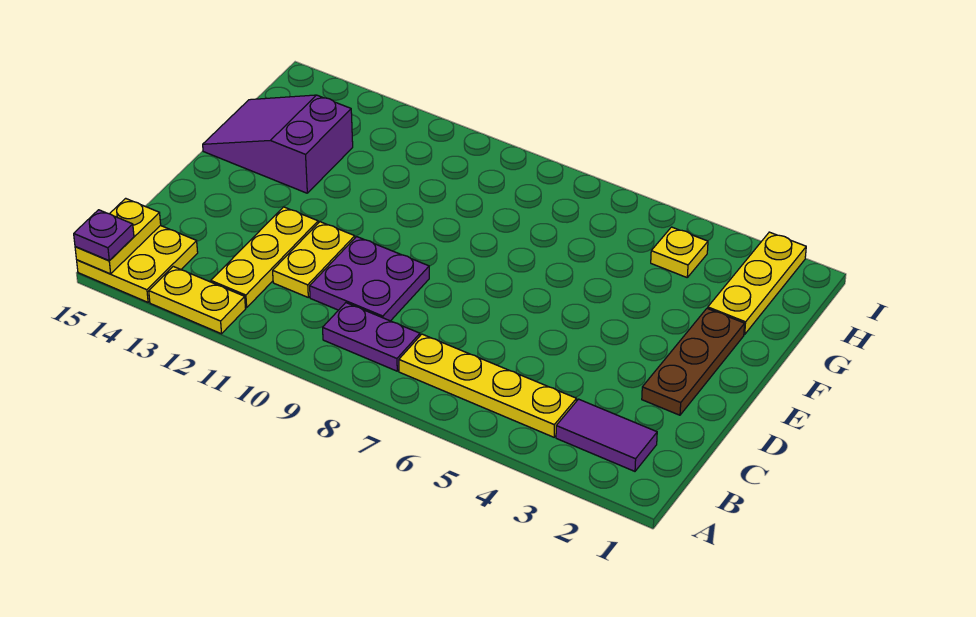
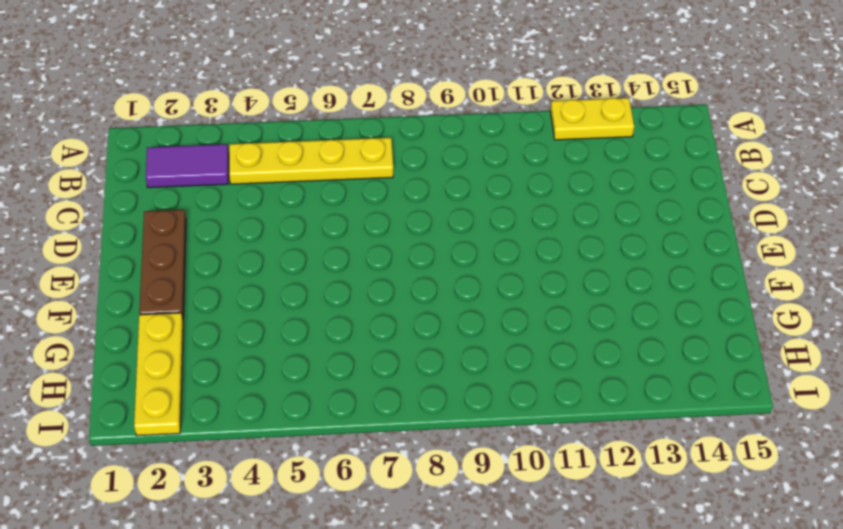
none -> yellow 2x2 plate [77,225,198,302]
none -> purple 1x2 plate [323,303,420,371]
none -> yellow 1x3 plate [211,207,318,308]

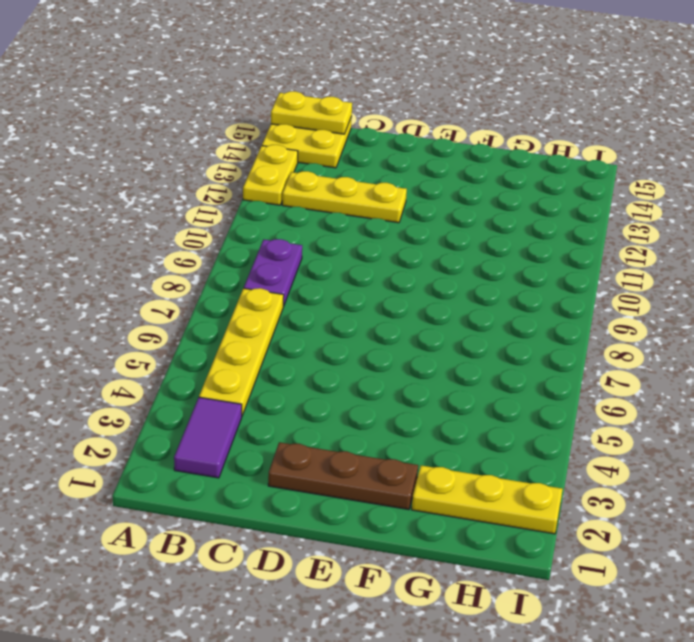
none -> purple 2x2 plate [310,237,429,321]
none -> yellow 1x2 plate [273,222,355,297]
none -> purple 2x3 slope [203,95,353,193]

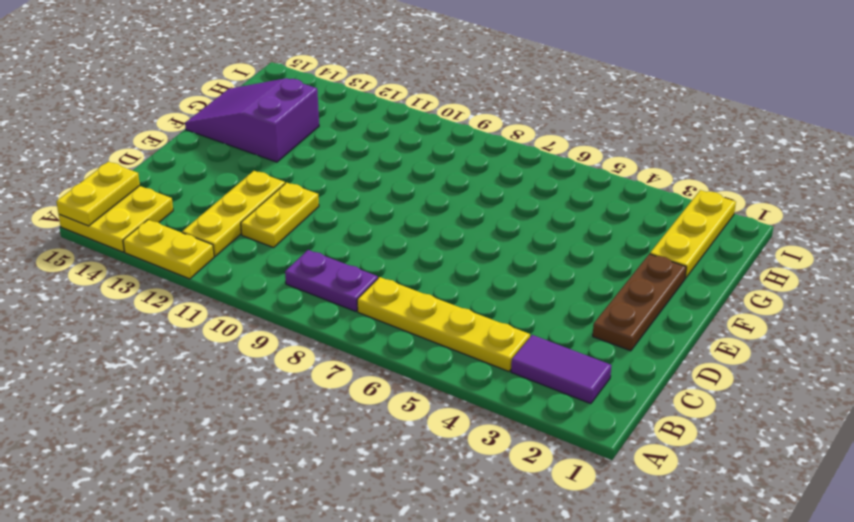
none -> purple 2x2 plate [310,237,429,321]
none -> yellow 1x1 plate [651,227,708,277]
none -> purple 1x1 plate [74,210,134,261]

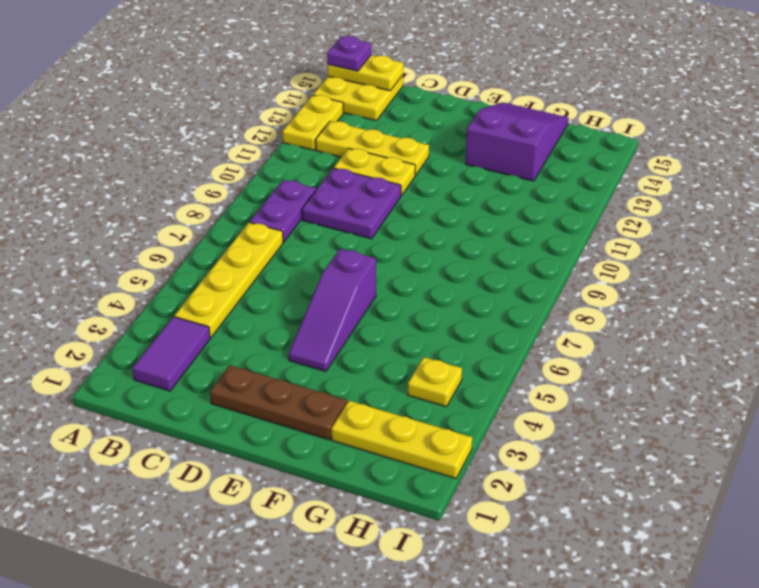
purple 1x3 slope [289,249,376,371] -> none

